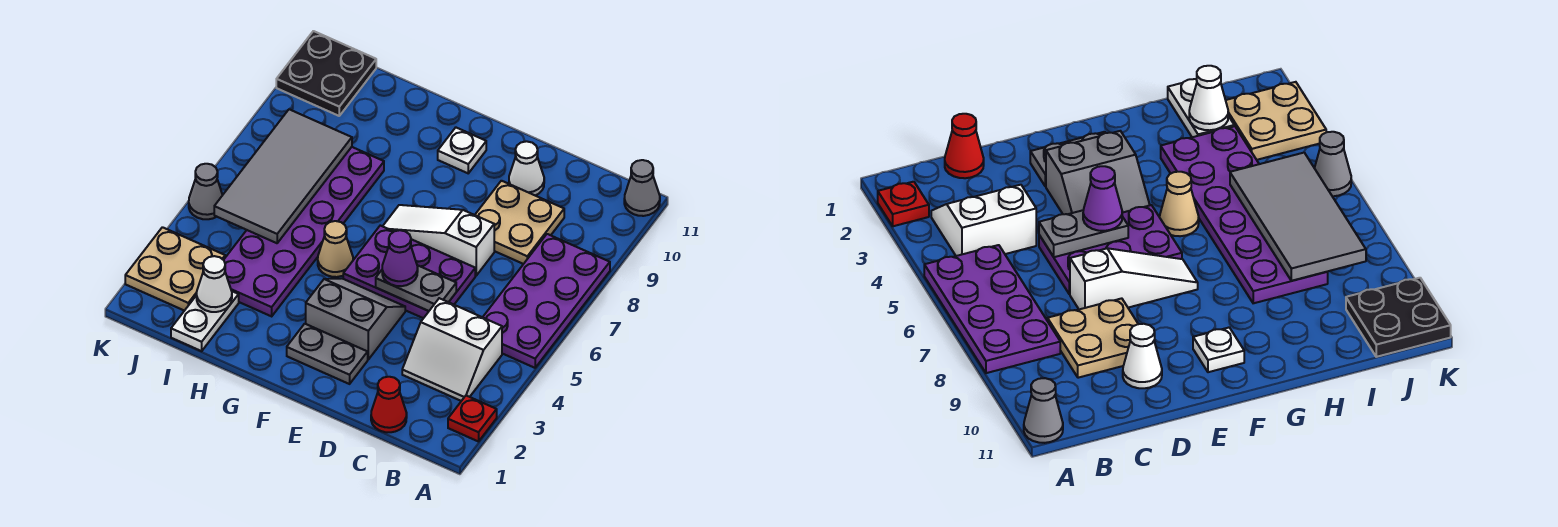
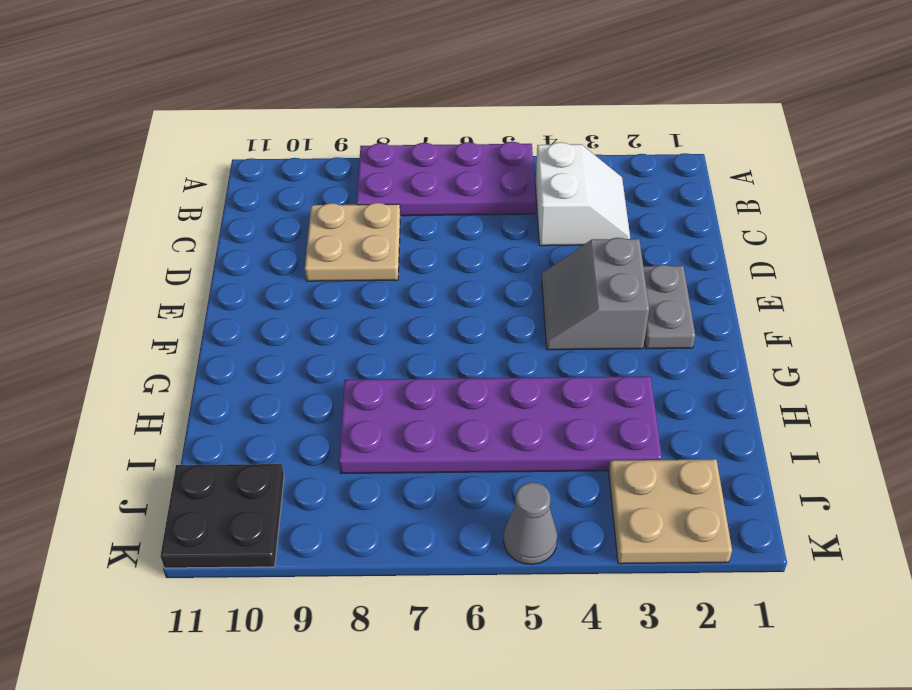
none -> red 1x1 plate [448,396,497,442]
none -> grey 1x1 cone [624,160,660,216]
none -> red 1x1 cone [371,377,407,432]

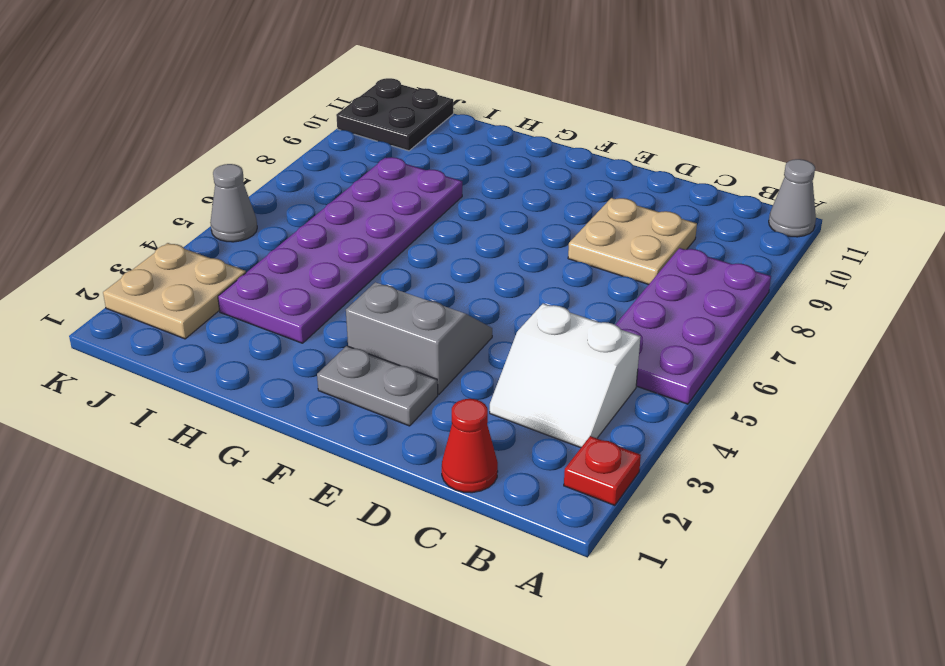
none -> purple 2x3 plate [343,226,475,318]
none -> white 1x3 slope [383,205,494,276]
none -> white 1x1 cone [509,141,544,196]

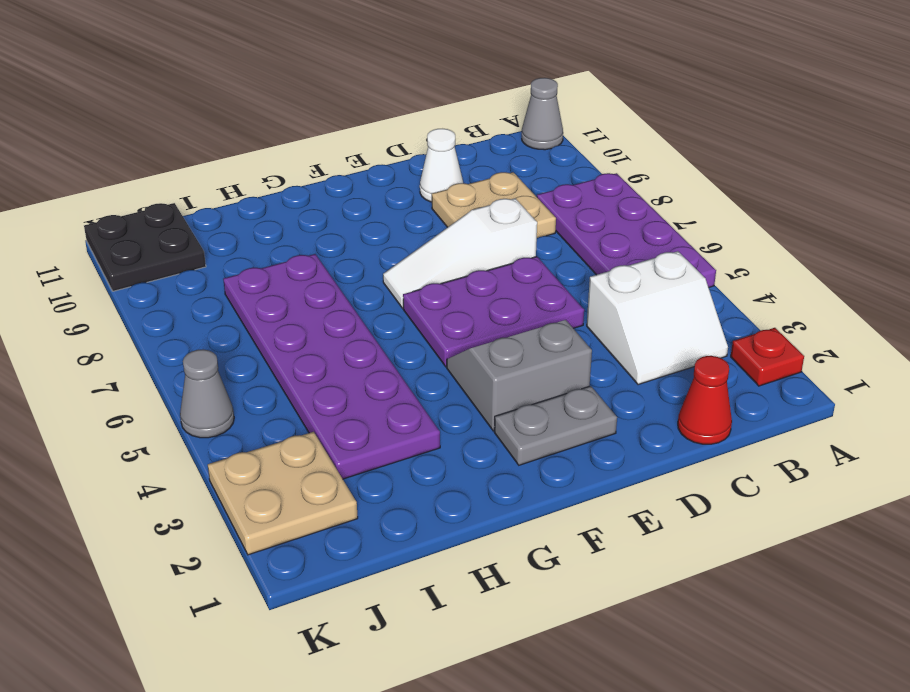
none -> white 1x1 plate [438,128,486,173]
none -> tan 1x1 cone [318,221,353,277]
none -> white 1x2 plate [171,291,239,351]

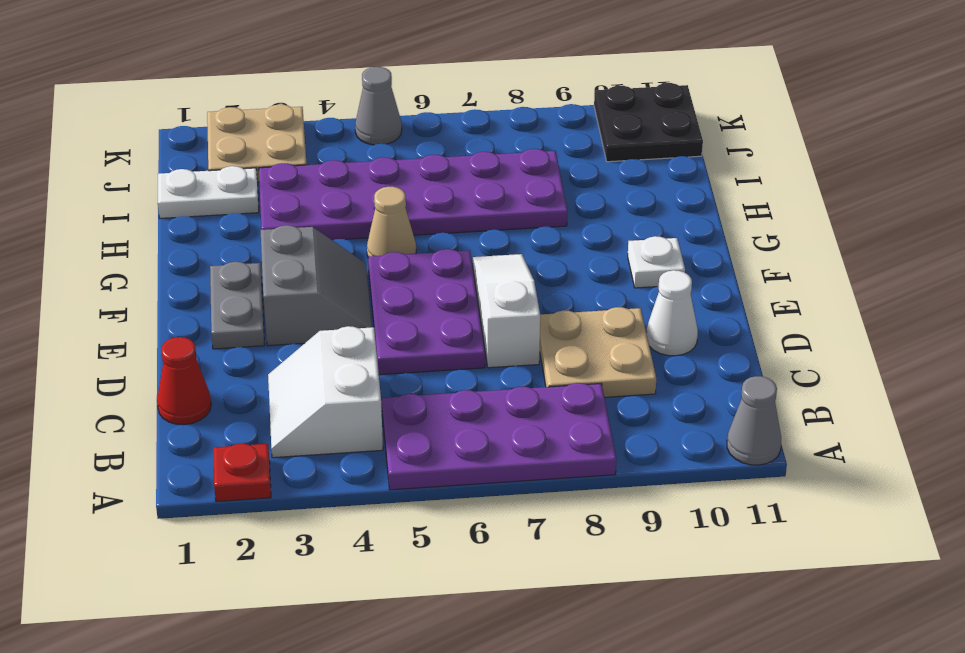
none -> grey 1x2 plate [376,265,456,311]
none -> white 1x1 cone [197,256,232,312]
none -> grey 2x4 tile [214,109,352,243]

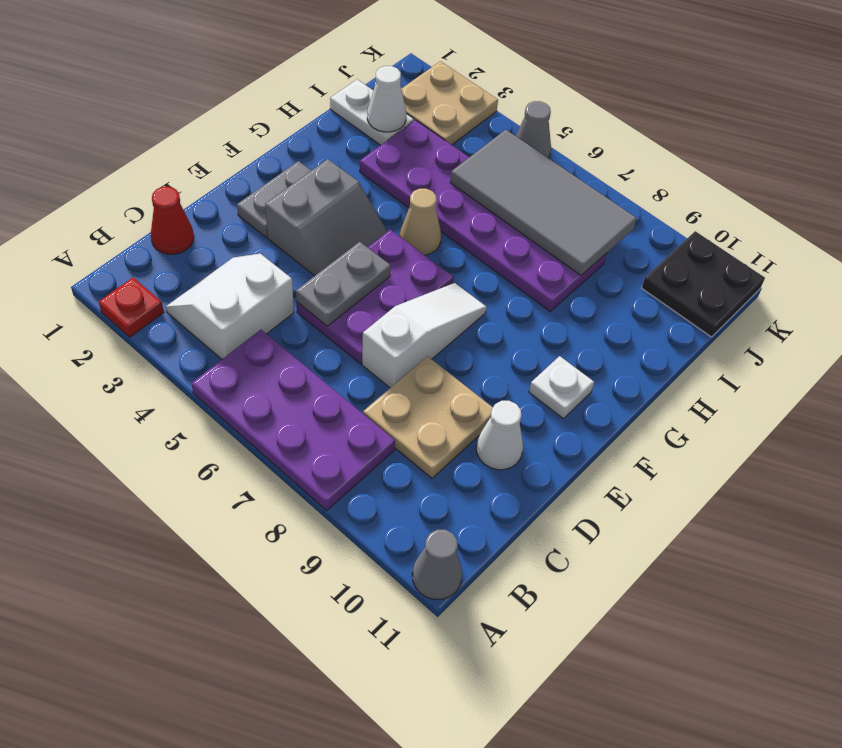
none -> purple 1x1 cone [382,230,418,286]

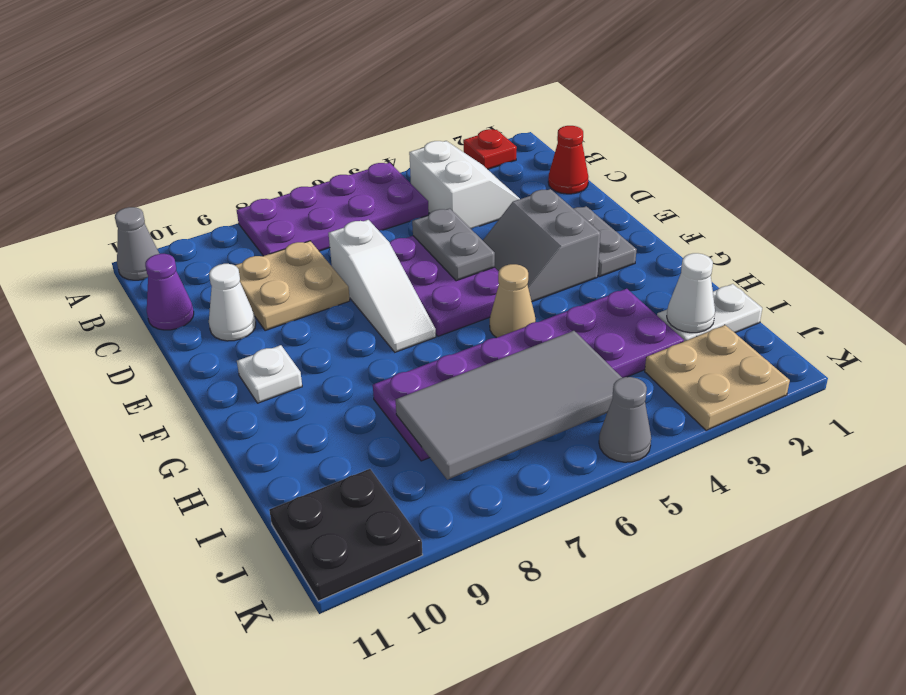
purple 1x1 cone [145,254,194,330] -> purple 1x1 cone moved to [382,230,418,286]

